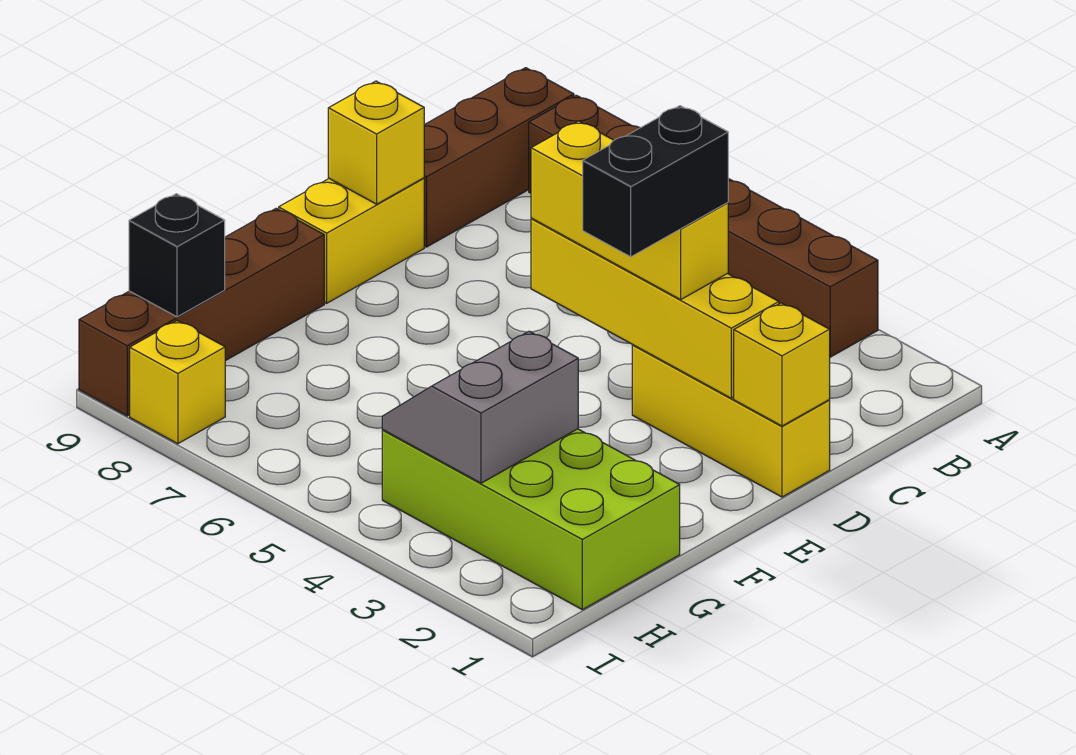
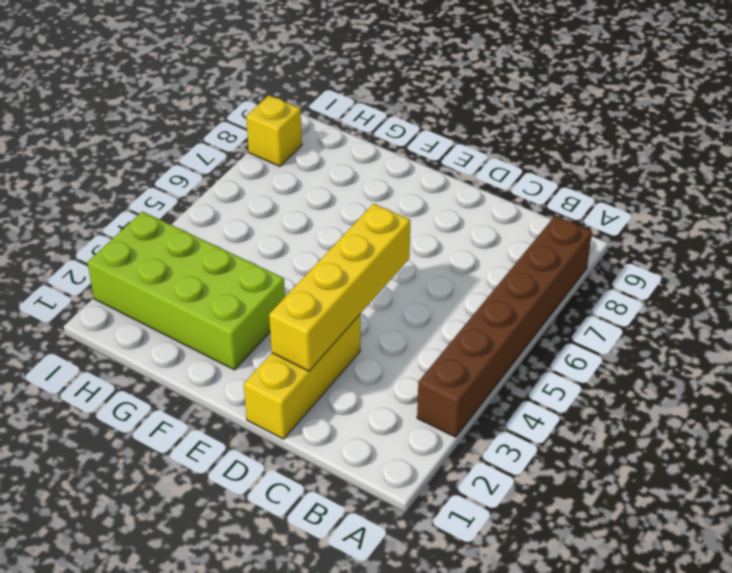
lime 2x4 brick [88,212,285,370] -> lime 2x4 brick turned to [382,429,680,610]
none -> brown 1x3 brick [424,68,574,247]
none -> yellow 1x2 brick [279,178,424,303]
none -> brown 1x4 brick [79,208,324,416]

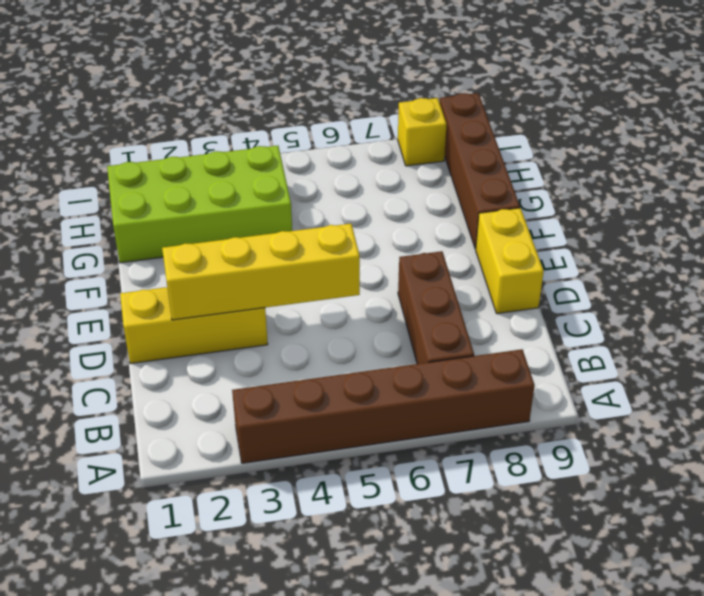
brown 1x3 brick [398,251,474,364] -> brown 1x3 brick moved to [424,68,574,247]
none -> yellow 1x1 brick [734,303,830,426]
none -> yellow 1x1 brick [328,81,424,204]
none -> grey 2x2 slope [382,331,578,483]

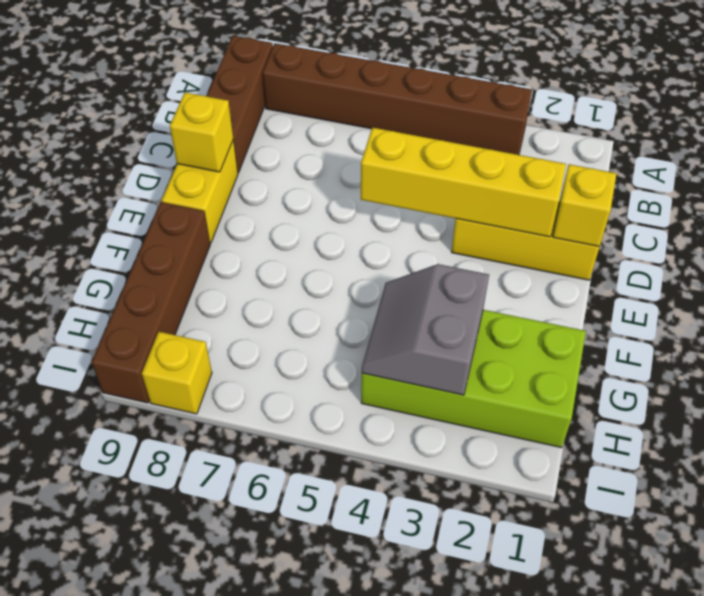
none -> black 1x1 brick [129,194,225,317]
none -> yellow 1x3 brick [531,121,728,300]
none -> black 1x2 brick [583,106,728,257]

